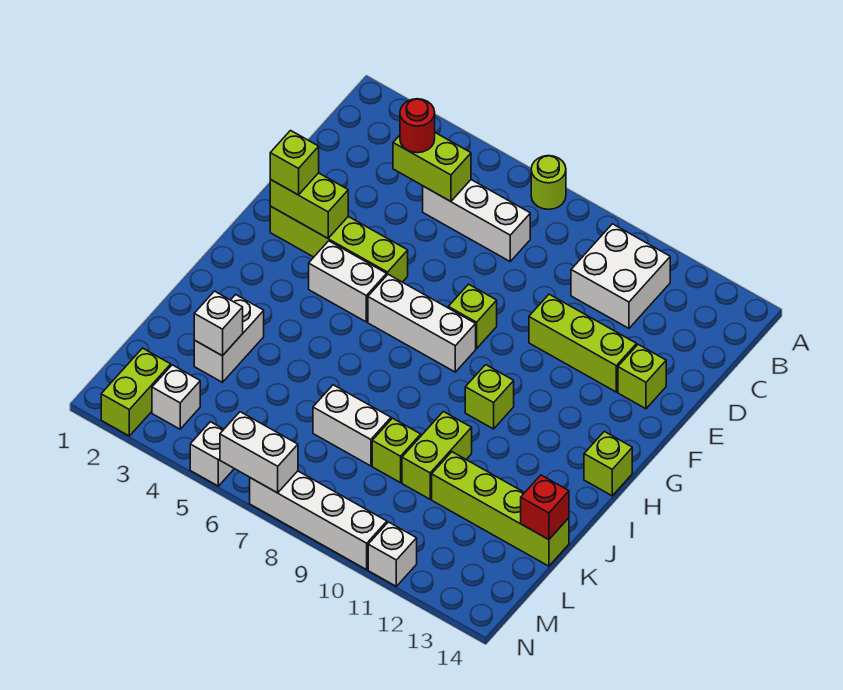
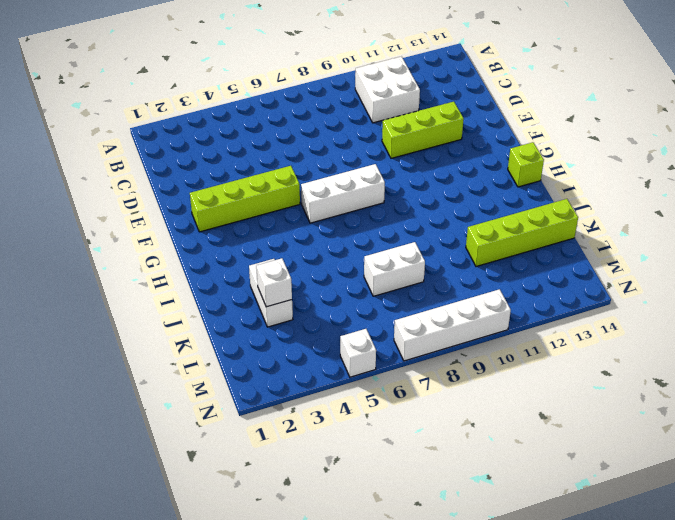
none -> lime 1x1 round brick [531,156,566,209]
none -> white 1x3 brick [423,180,530,261]
none -> lime 1x1 brick [618,345,666,409]

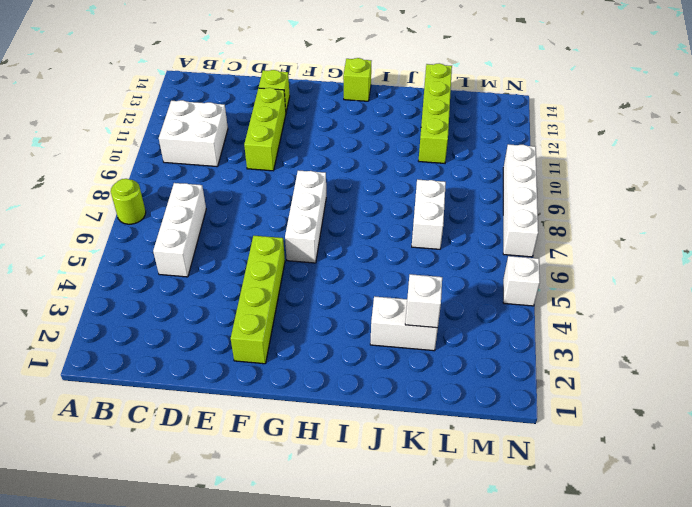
none -> lime 1x1 brick [448,284,497,349]
none -> white 1x2 brick [309,241,387,322]
none -> lime 1x1 brick [465,365,514,429]

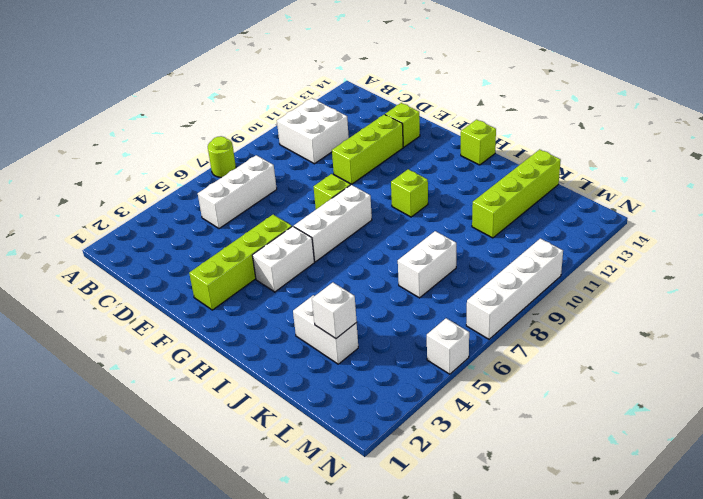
none -> lime 1x2 brick [402,412,472,499]
none -> lime 1x1 brick [372,418,421,483]
none -> lime 1x2 brick [101,348,171,436]

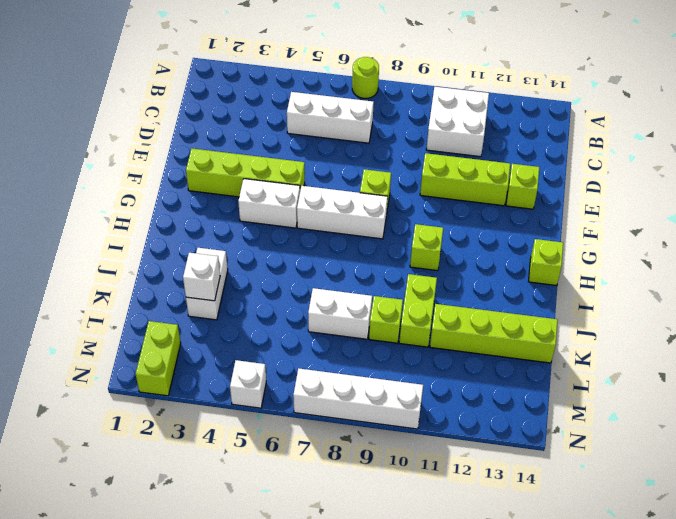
none -> white 1x1 brick [152,365,200,429]
none -> white 1x1 brick [368,522,417,586]
none -> lime 1x2 brick [393,133,471,201]

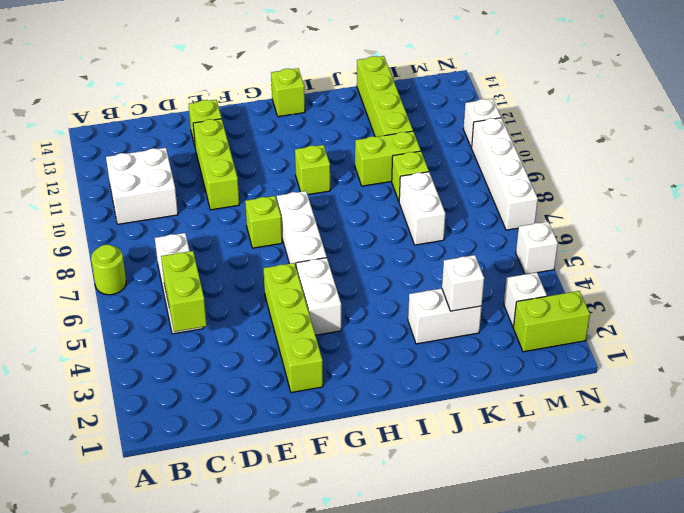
none -> lime 1x2 brick [270,173,348,238]
none -> red 1x1 brick [521,475,569,540]
none -> white 1x2 brick [220,412,298,493]

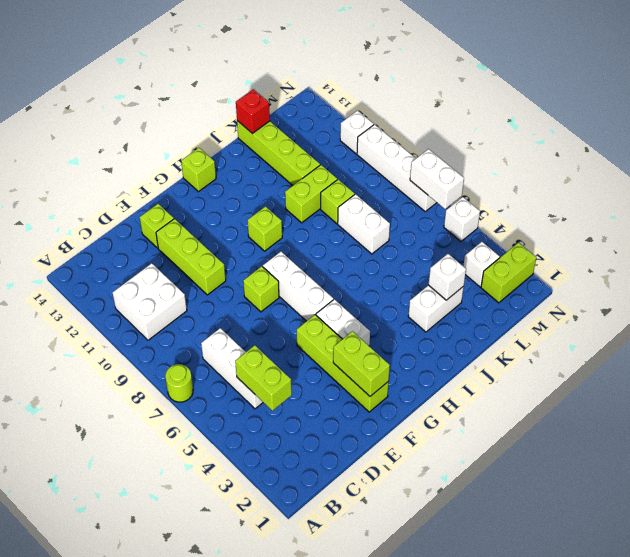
none -> red 1x1 round brick [400,99,435,153]
none -> lime 1x1 brick [270,131,319,195]

